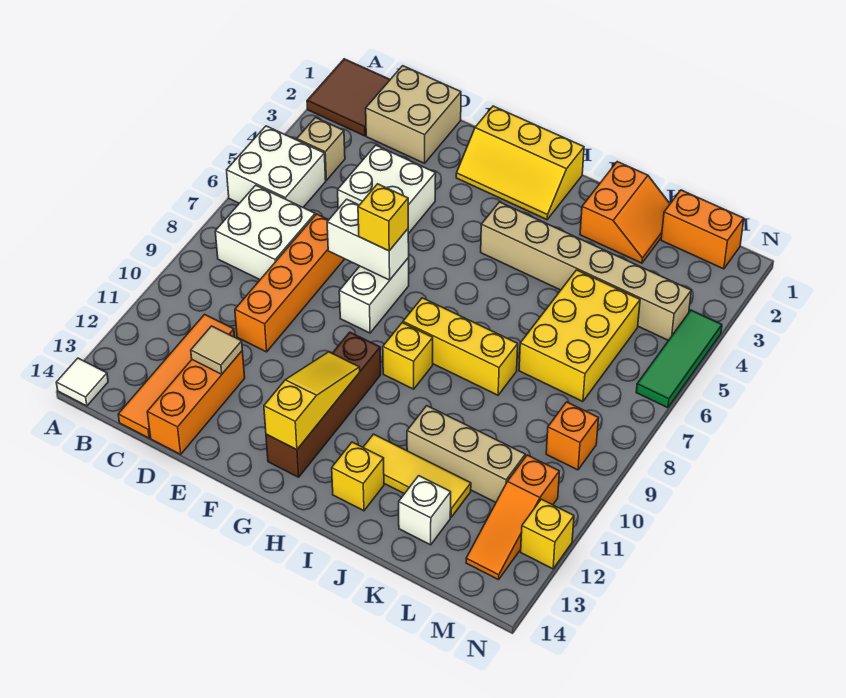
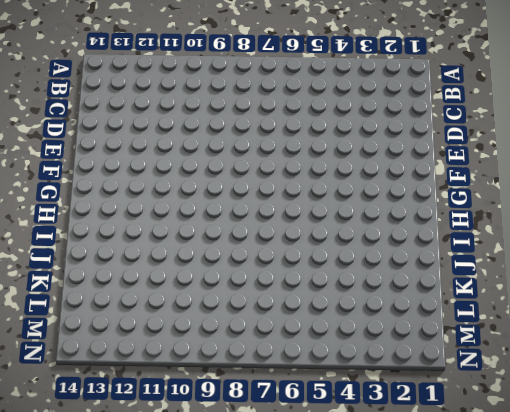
none -> brown 2x2 tile [307,59,390,136]
none -> white 2x2 brick [227,126,326,207]
none -> white 1x1 tile [56,358,108,406]
none -> tan 1x1 brick [297,118,345,180]

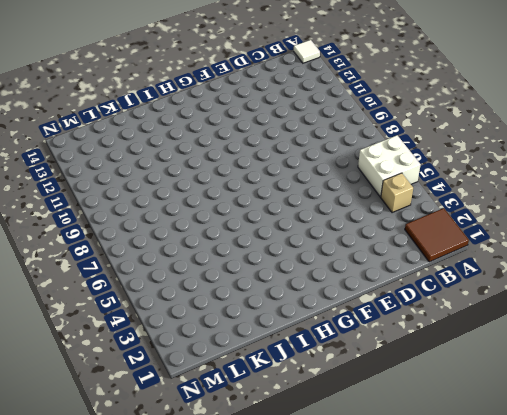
none -> white 2x2 brick [215,185,315,280]
none -> tan 2x2 brick [366,66,461,163]
none -> orange 1x4 tile [118,314,235,438]
none -> white 2x2 brick [338,145,436,234]

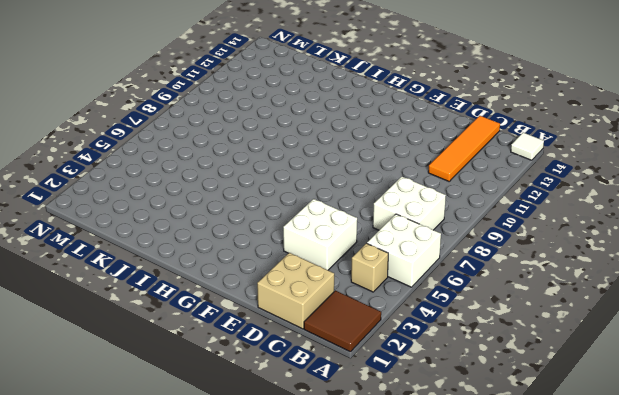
none -> orange 1x4 brick [235,214,344,352]
none -> orange 1x3 brick [147,351,245,454]
none -> yellow 2x3 slope [456,106,584,220]
none -> white 1x2 brick [339,258,409,333]

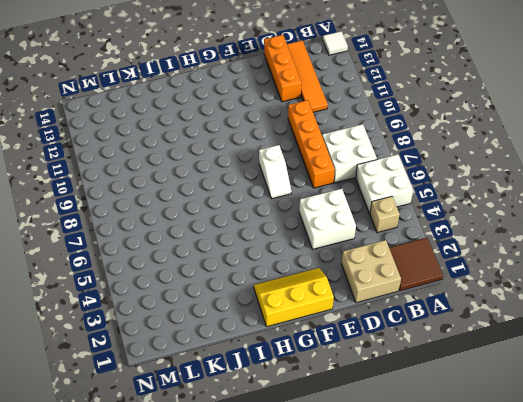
white 1x2 slope [259,145,292,199] -> white 1x2 brick [339,258,409,333]
none -> brown 1x4 brick [266,332,381,477]
none -> tan 1x6 brick [481,202,691,341]
none -> yellow 1x3 brick [403,298,518,395]
none -> yellow 1x1 brick [383,323,433,389]

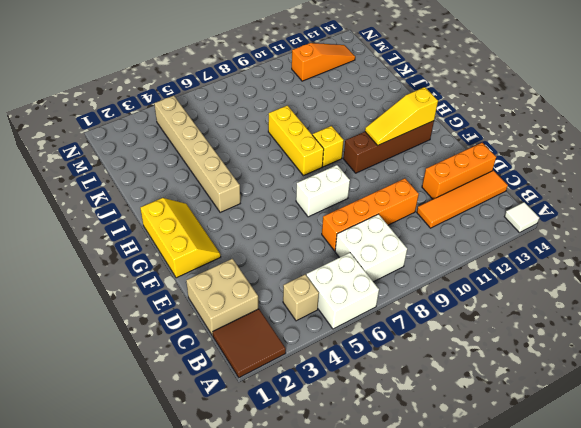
none -> white 2x2 brick [338,145,436,234]
none -> yellow 1x3 tile [363,434,471,517]
none -> yellow 1x1 brick [332,442,384,511]
none -> orange 2x2 slope [580,162,670,263]

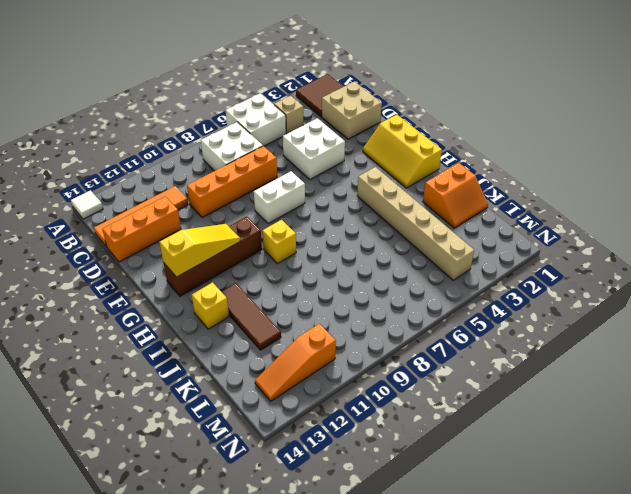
brown 1x3 tile [221,283,281,350] -> yellow 1x3 tile [363,434,471,517]
none -> yellow 1x3 brick [403,298,518,395]
none -> tan 1x3 brick [407,406,525,502]
none -> yellow 2x3 brick [519,270,640,402]
none -> white 1x1 brick [399,476,451,545]

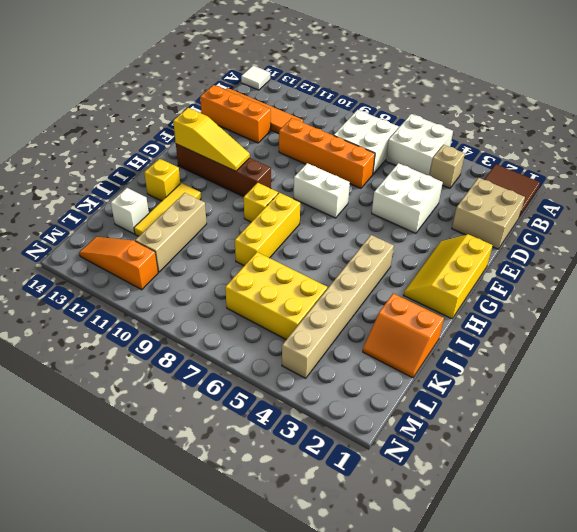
none -> orange 1x2 brick [661,190,744,269]
none -> orange 1x1 brick [546,402,599,470]
none -> green 1x3 tile [636,310,722,408]
none -> yellow 1x1 brick [521,499,574,569]

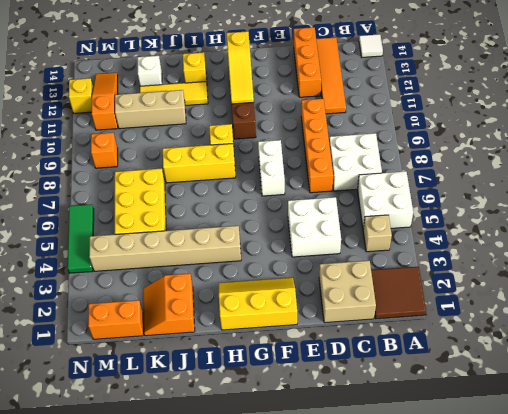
none -> tan 1x1 tile [191,326,242,374]
none -> white 1x2 brick [327,199,409,280]
none -> yellow 1x1 brick [358,184,408,251]

